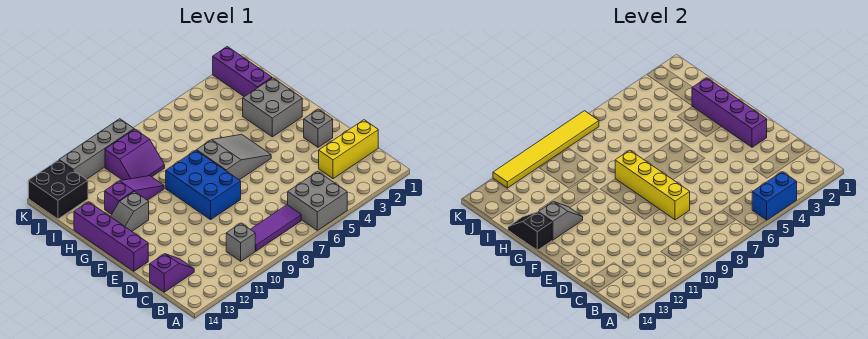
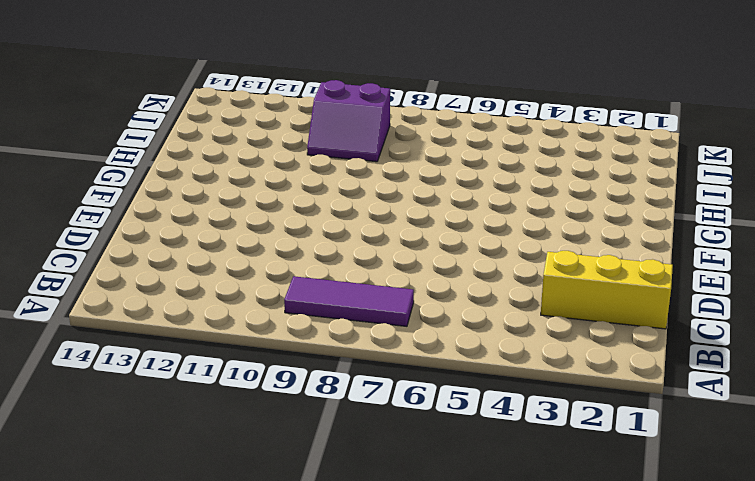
none -> grey 2x2 brick [288,172,347,230]
none -> grey 1x1 brick [226,223,255,261]
none -> purple 1x2 slope [150,254,194,292]

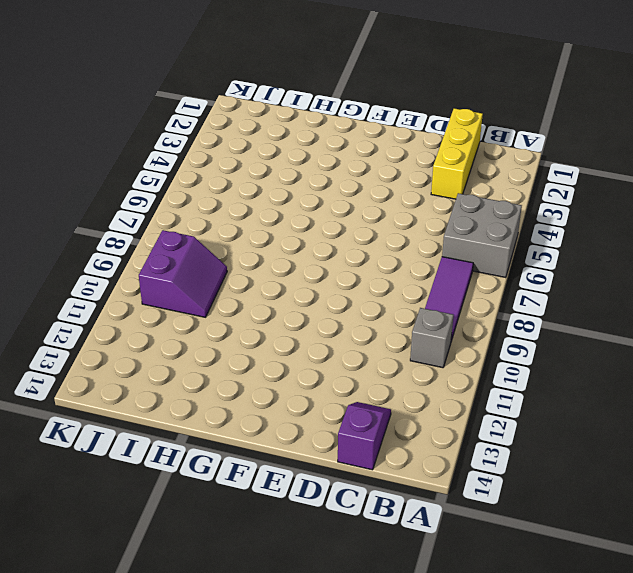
none -> grey 1x1 brick [304,109,333,147]
none -> blue 2x3 brick [166,150,241,220]
none -> purple 1x4 brick [74,202,148,271]

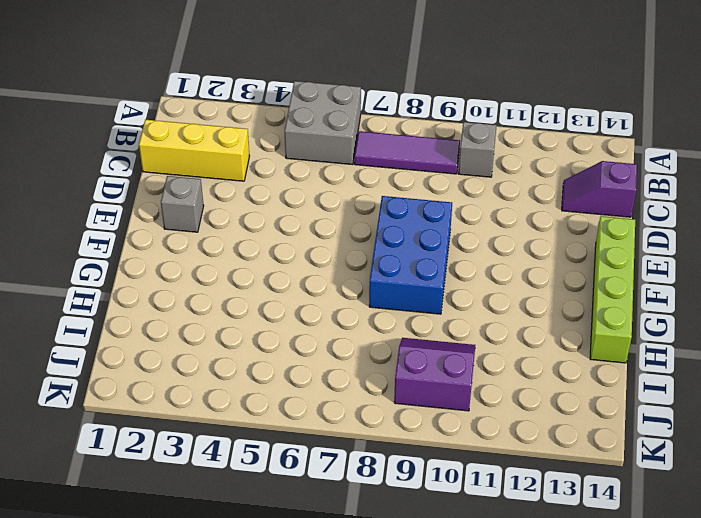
lime 1x4 brick [590,216,635,363] -> purple 1x4 brick [74,202,148,271]
none -> grey 2x3 slope [197,134,271,180]
none -> grey 2x2 brick [243,78,302,137]
none -> grey 1x2 slope [111,192,149,231]

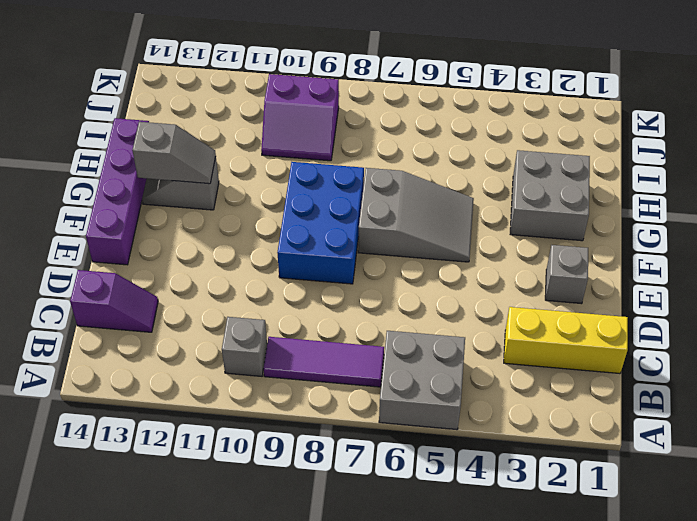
none -> purple 1x3 slope [105,176,164,214]
none -> purple 1x3 brick [213,47,272,97]
none -> black 2x2 brick [28,160,88,219]

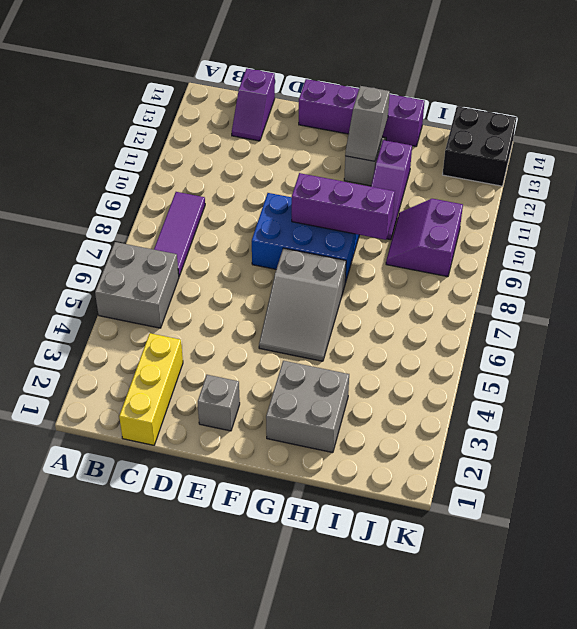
purple 1x3 brick [292,173,395,240] -> purple 1x3 brick moved to [213,47,272,97]
none -> grey 1x1 brick [226,223,255,261]
none -> grey 1x4 brick [59,119,134,179]
none -> blue 1x2 brick [752,172,797,220]

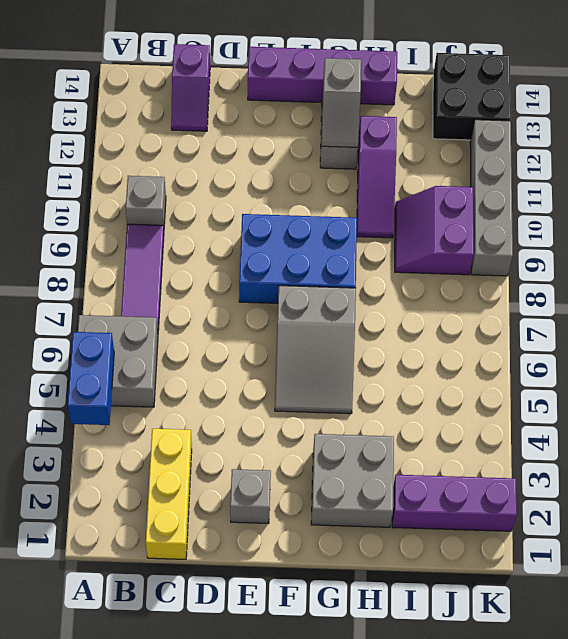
none -> yellow 1x4 brick [615,150,690,220]
none -> purple 1x4 brick [692,78,767,147]
none -> black 1x2 slope [508,212,552,250]

